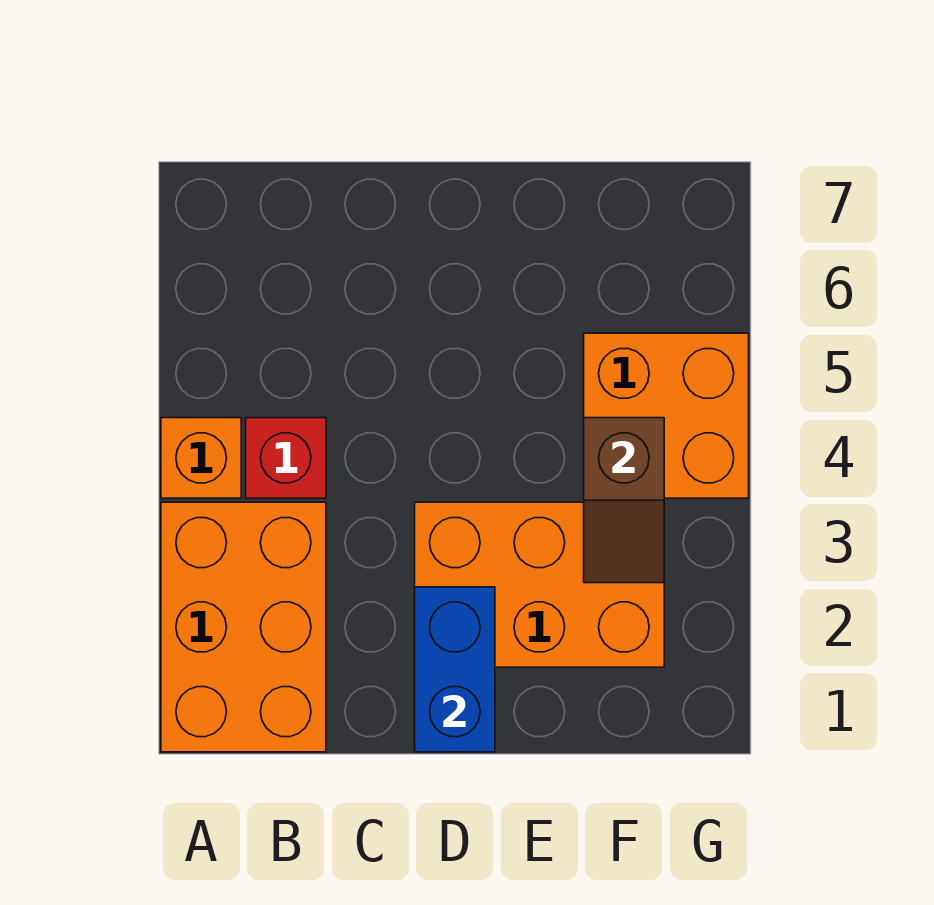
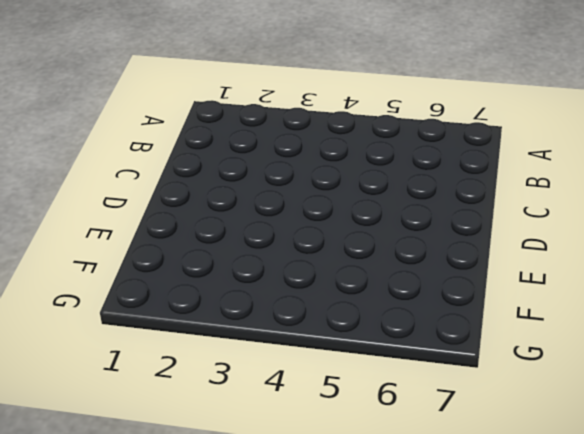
none -> orange 2x3 brick [161,502,326,752]
none -> orange 1x1 brick [161,418,241,498]

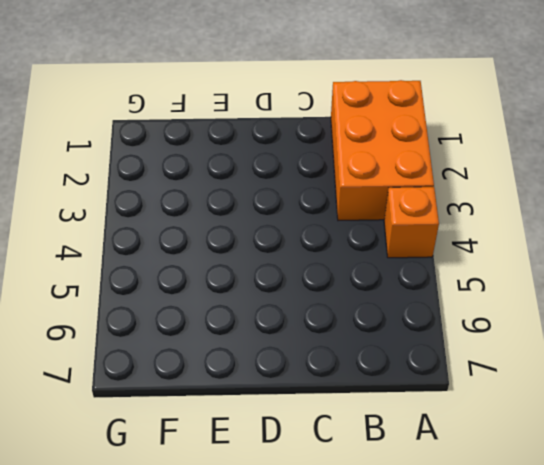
none -> red 1x1 brick [246,418,326,498]
none -> orange 2x3 brick [415,502,664,667]

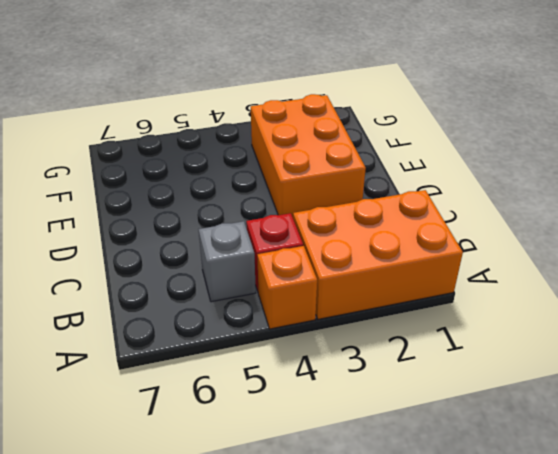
grey 1x1 brick [199,221,256,302] -> none
none -> orange 2x2 brick [584,333,749,498]
none -> blue 1x2 brick [415,587,495,752]

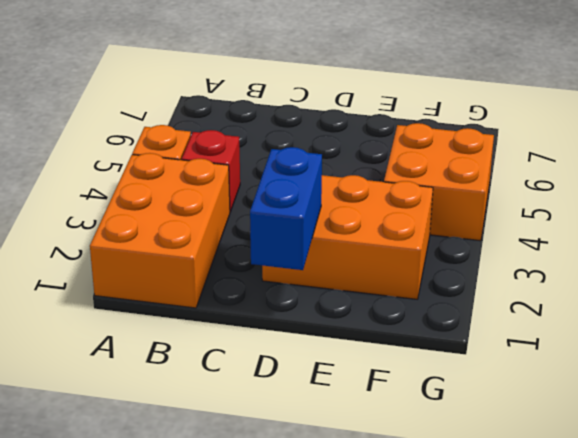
none -> brown 1x2 slope [584,418,664,583]

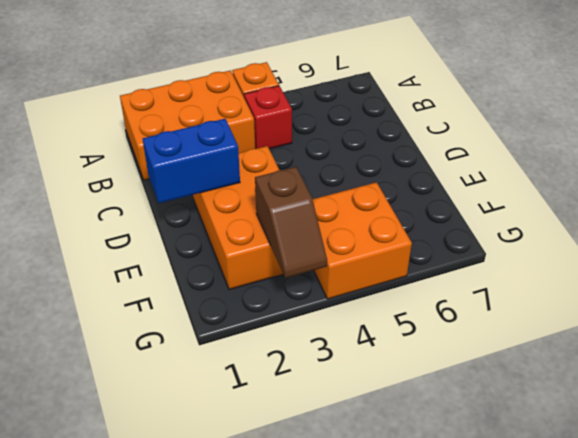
brown 1x2 slope [255,167,327,278] -> brown 1x2 slope turned to [584,418,664,583]

